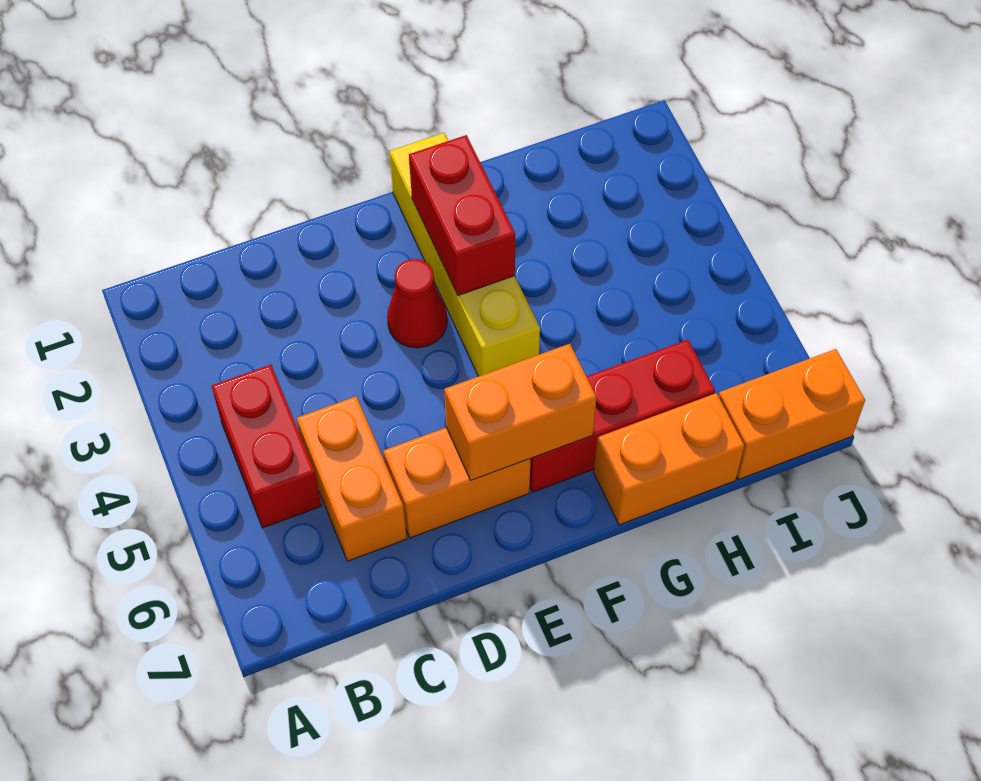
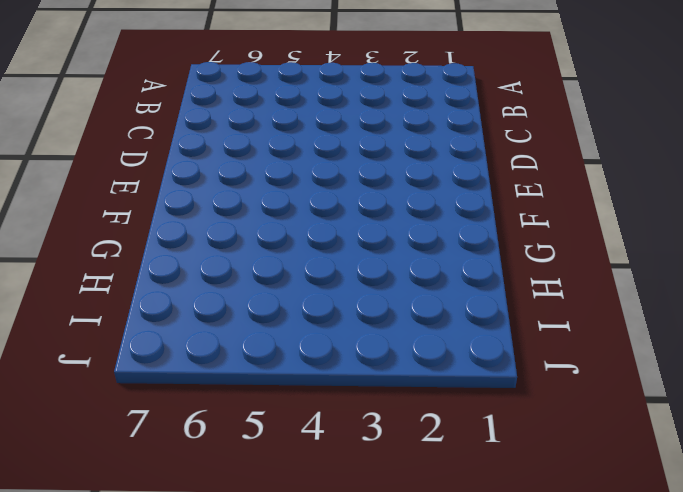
none -> red 1x2 brick [212,365,321,528]
none -> orange 1x2 brick [297,397,407,561]

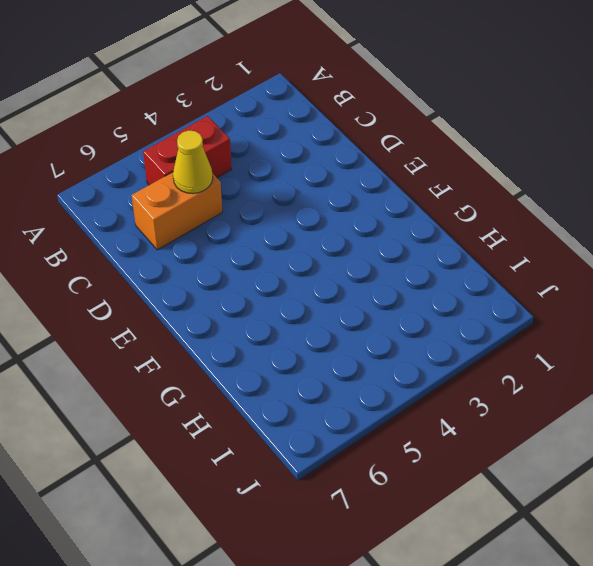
yellow 1x1 cone [173,131,213,194] -> none
none -> orange 1x2 brick [383,427,530,538]
none -> red 1x1 cone [387,259,447,348]

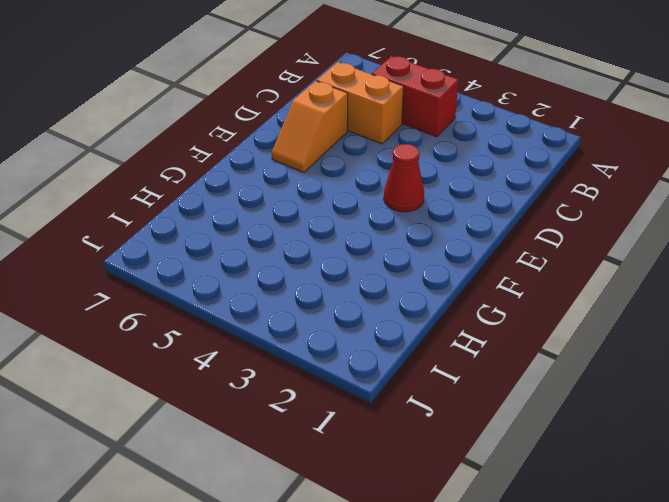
orange 1x2 slope [272,81,348,172] -> orange 1x2 brick [383,427,530,538]
none -> yellow 1x4 brick [389,133,540,376]
none -> red 1x3 brick [530,340,715,492]

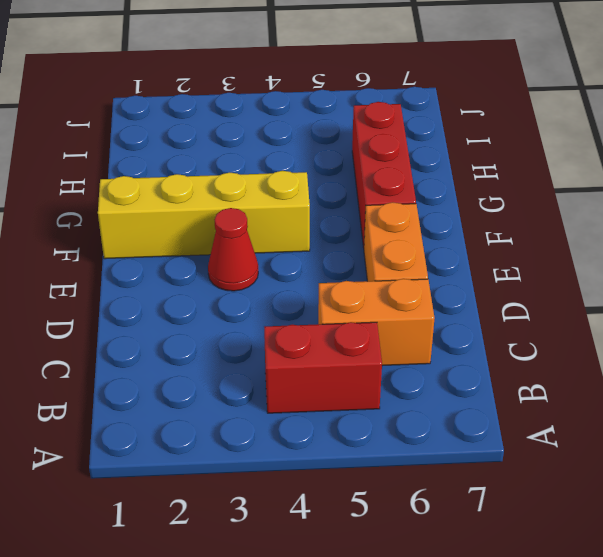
none -> orange 1x2 brick [594,393,744,525]
none -> orange 1x2 brick [719,349,865,479]

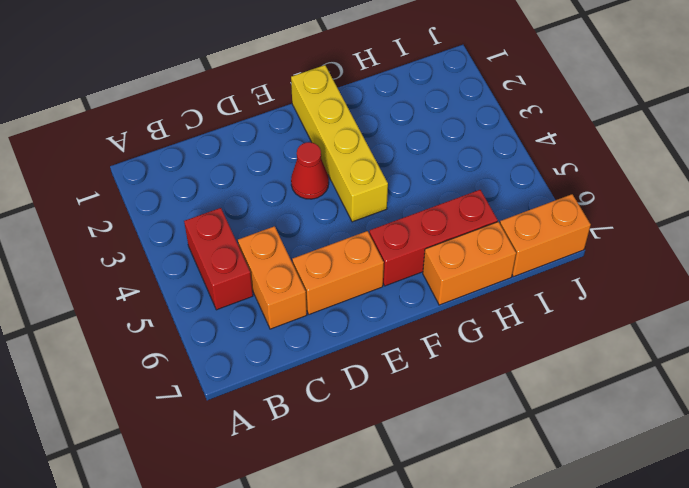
none -> orange 1x2 brick [444,344,597,480]
none -> red 1x2 brick [409,135,515,295]

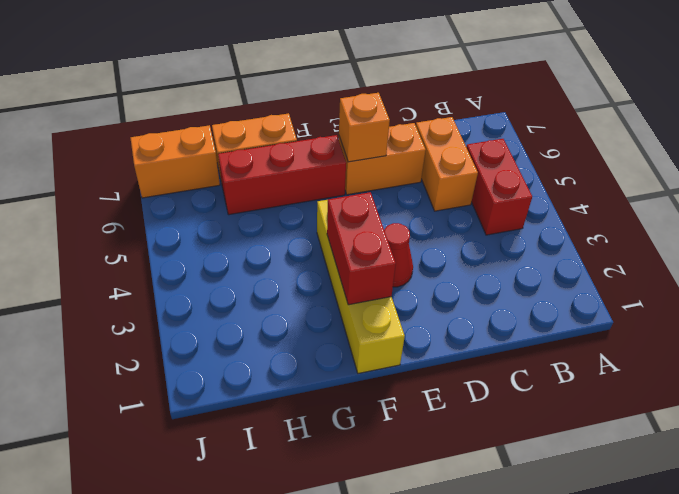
orange 1x1 brick [339,93,390,162] -> orange 1x2 brick [444,344,597,480]

